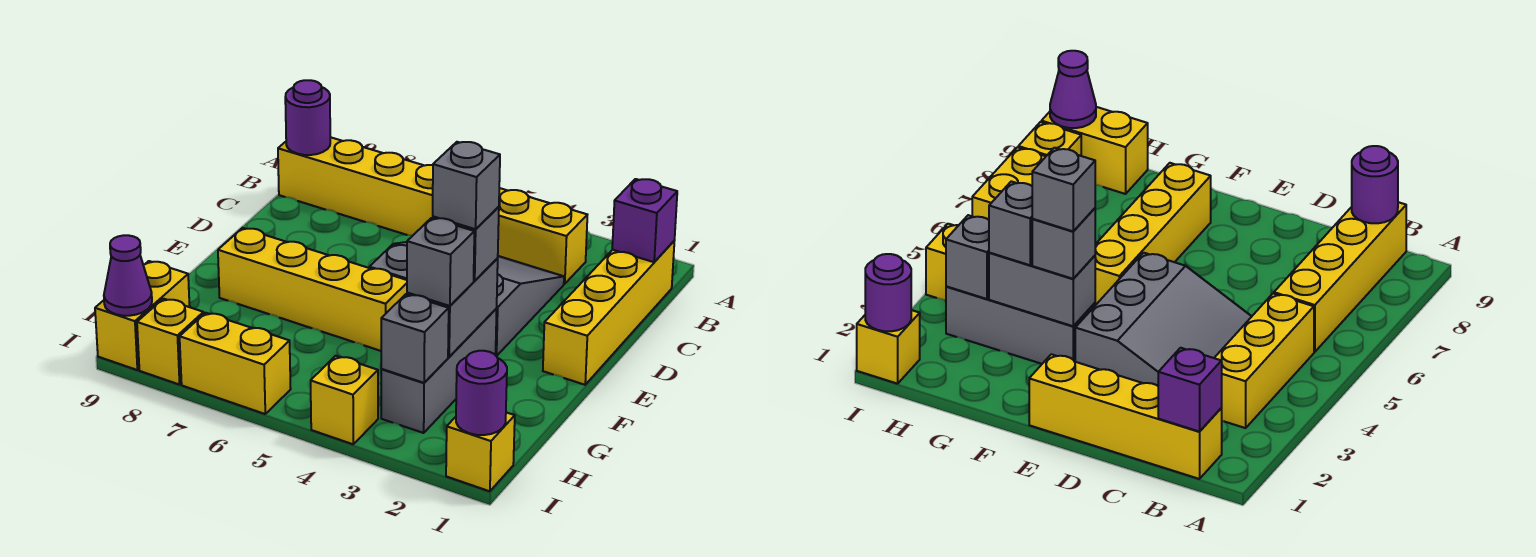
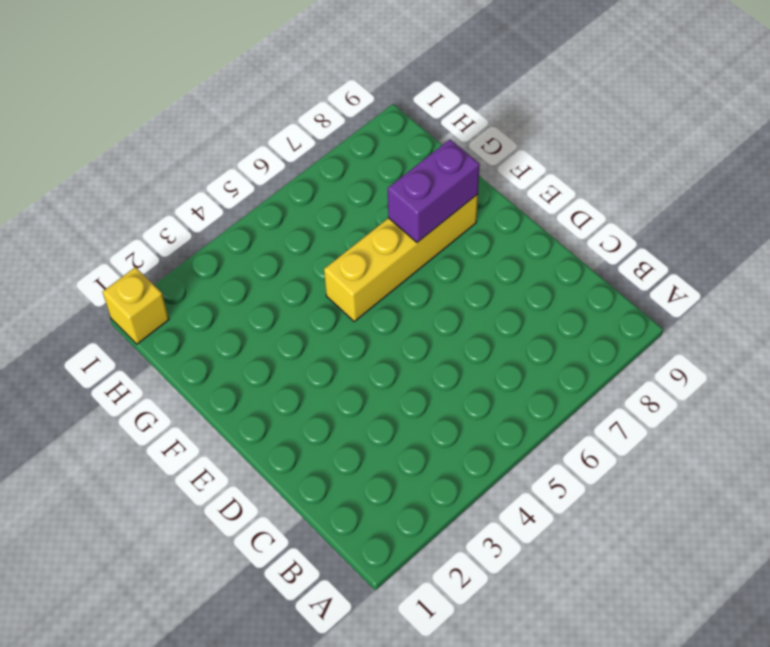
purple 1x2 brick [388,140,480,242] -> none
none -> yellow 1x4 brick [543,241,674,385]
none -> yellow 1x3 brick [498,188,587,284]
none -> yellow 1x4 brick [278,137,433,236]

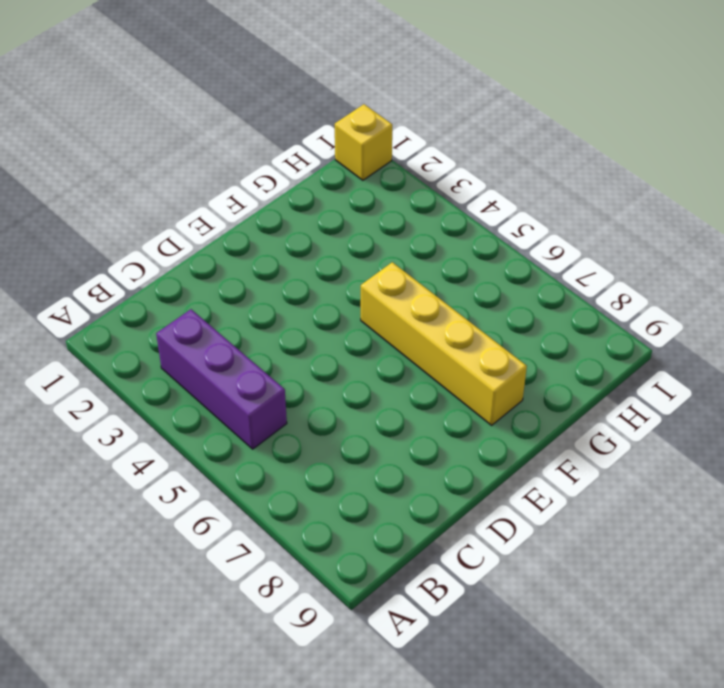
purple 1x3 brick [156,309,287,449] -> yellow 1x3 brick [498,188,587,284]
none -> yellow 1x4 brick [543,241,674,385]
none -> yellow 1x4 brick [278,137,433,236]
none -> grey 3x3 slope [369,242,564,356]

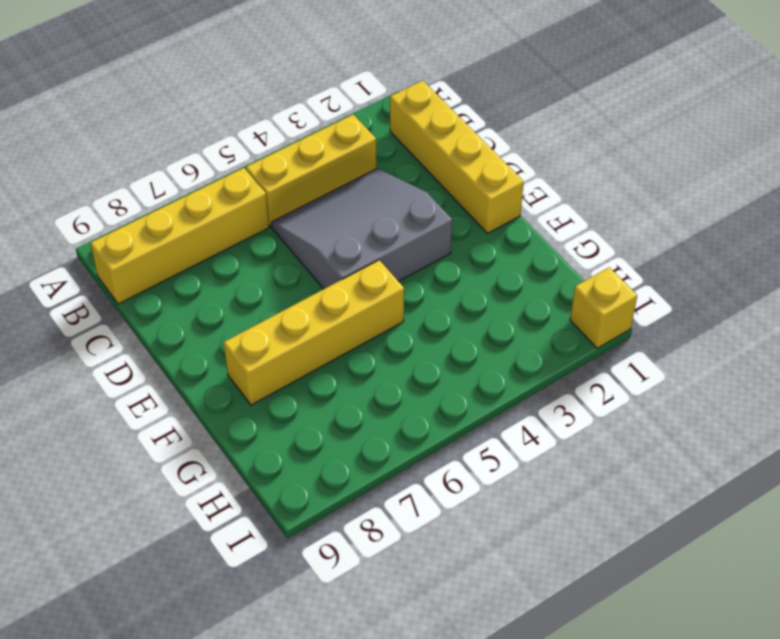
none -> grey 1x3 brick [381,309,497,433]
none -> yellow 1x2 brick [95,261,190,370]
none -> yellow 1x1 brick [311,356,378,444]

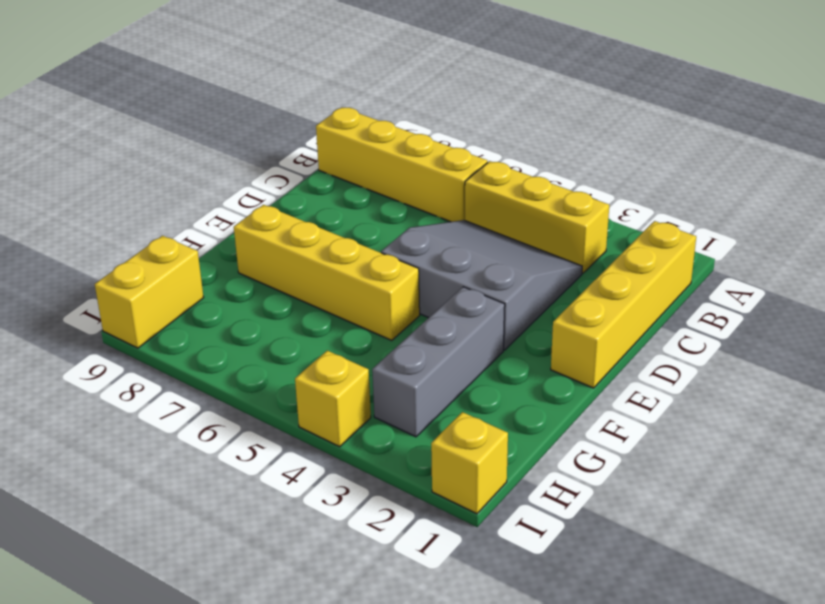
none -> yellow 1x2 brick [180,313,291,414]
none -> yellow 1x1 brick [137,299,204,385]
none -> purple 1x1 brick [612,179,677,262]

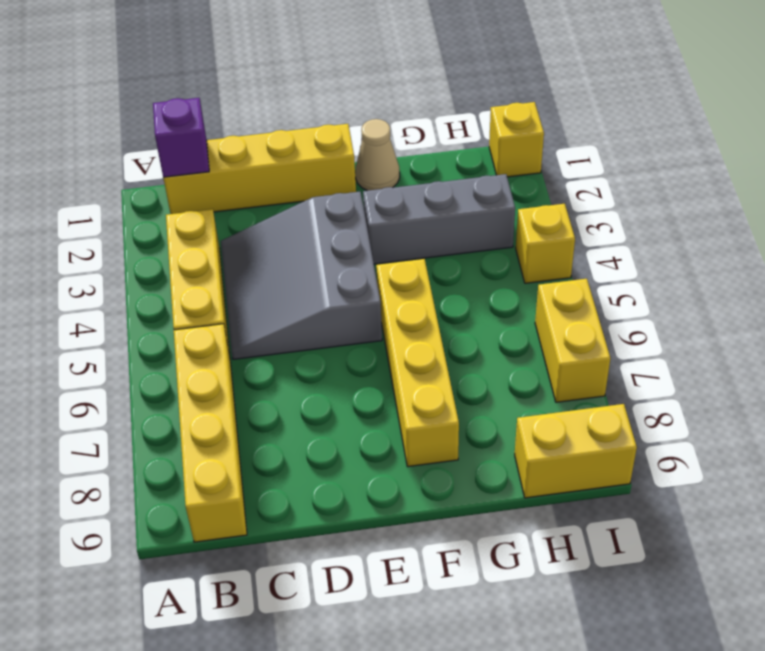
tan 1x1 cone [355,119,400,191] -> none
none -> yellow 1x1 brick [137,299,204,385]
none -> purple 1x1 round brick [285,80,330,155]
none -> grey 1x2 brick [407,258,498,357]

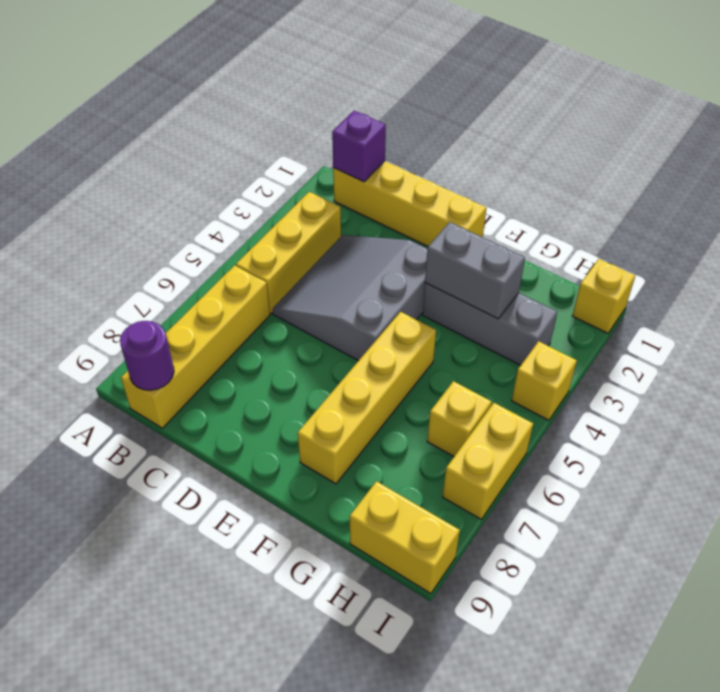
yellow 1x1 brick [427,381,492,456] -> yellow 1x1 brick moved to [137,299,204,385]
none -> grey 1x1 brick [381,294,449,383]
none -> purple 1x1 round brick [456,351,507,435]
none -> purple 1x1 cone [104,235,152,316]

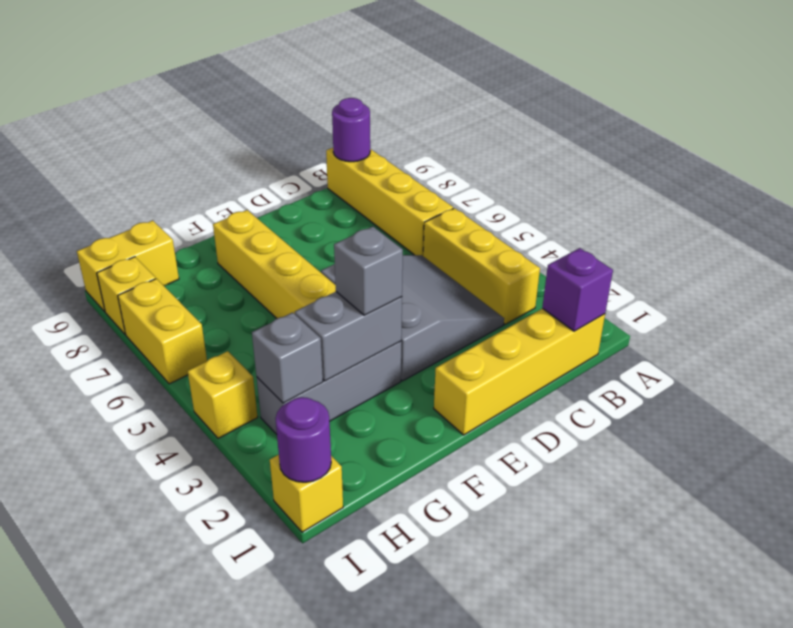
none -> purple 1x1 cone [104,235,152,316]
none -> grey 1x1 brick [407,218,474,306]
none -> grey 1x1 brick [433,142,500,229]

